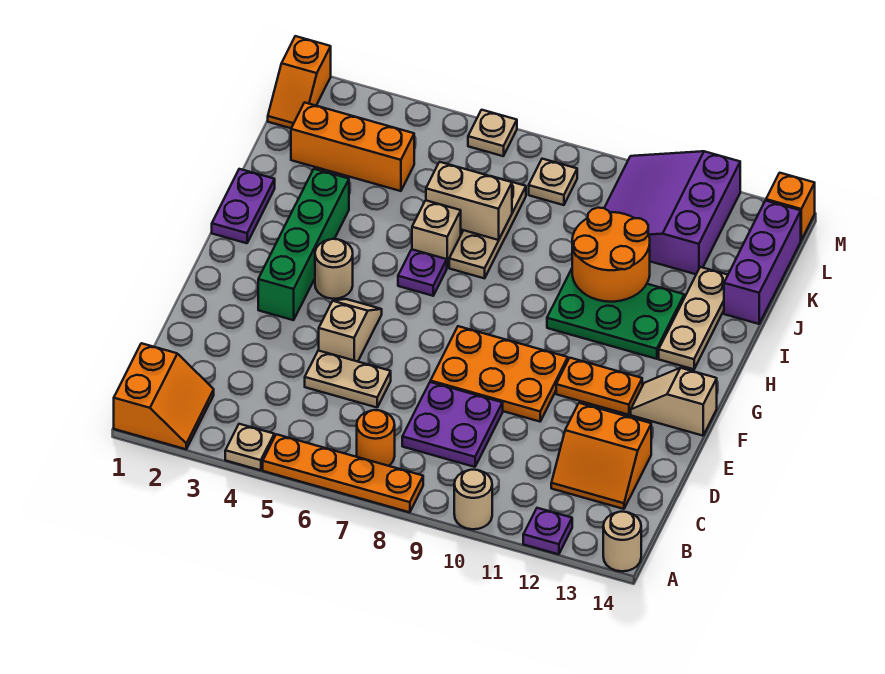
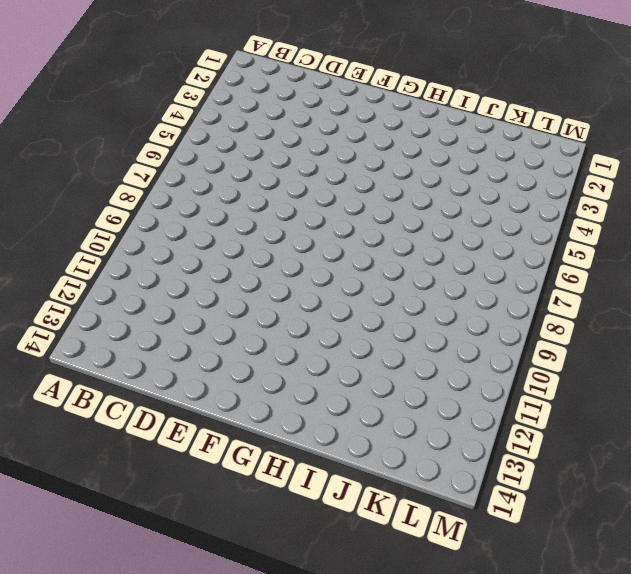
none -> orange 2x2 slope [114,343,214,449]
none -> tan 1x1 plate [225,424,274,470]
none -> orange 1x4 plate [263,434,423,512]
none -> tan 1x1 round brick [454,470,492,529]

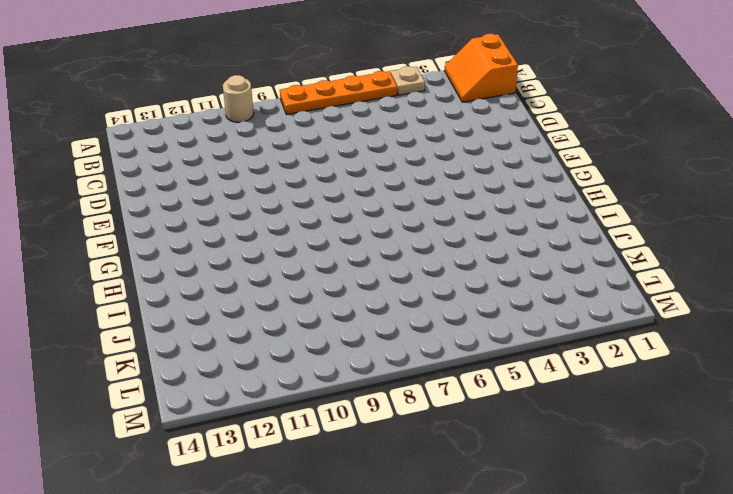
none -> purple 1x1 plate [523,508,572,554]
none -> tan 1x1 round brick [603,512,641,571]
none -> orange 1x1 round brick [357,410,395,466]
none -> purple 2x2 plate [402,382,503,467]

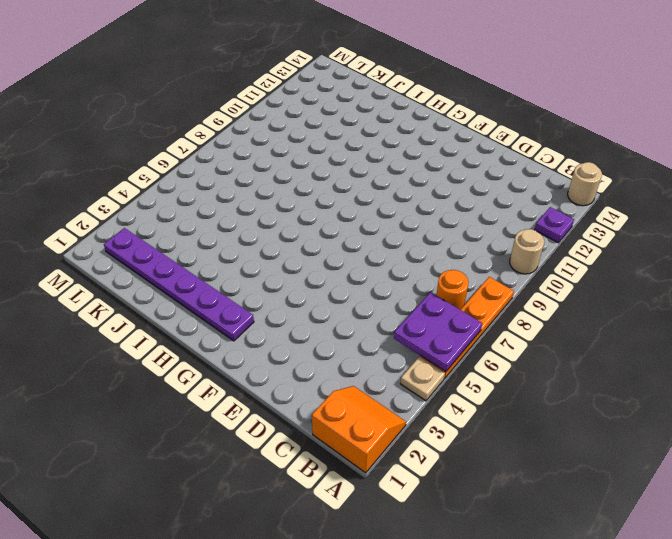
purple 2x2 plate [394,292,482,372] -> purple 2x2 plate moved to [402,382,503,467]
purple 1x6 plate [104,228,254,341] -> orange 1x3 brick [291,102,414,191]
none -> orange 2x2 slope [551,403,651,509]
none -> tan 1x2 plate [305,350,391,407]
none -> tan 1x2 slope [319,299,382,362]
none -> orange 2x3 plate [430,326,568,422]

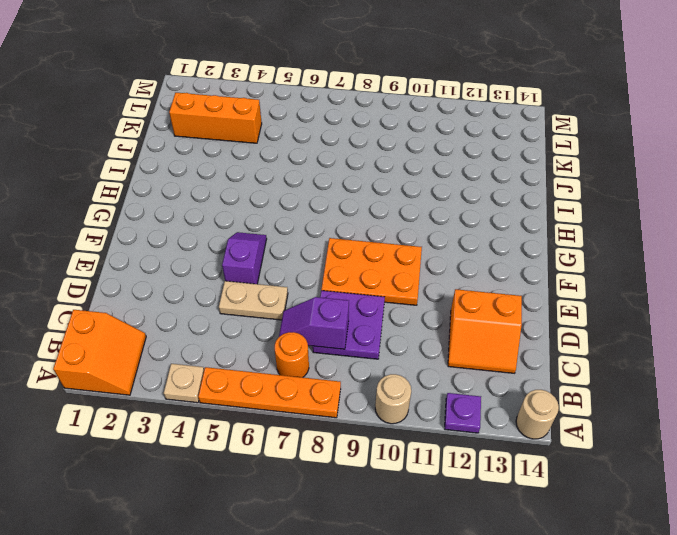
purple 1x2 slope [279,297,349,349] -> none
purple 1x2 slope [222,232,267,284] -> tan 1x2 slope [319,299,382,362]
none -> green 1x4 brick [258,169,349,320]
none -> orange 1x2 plate [556,358,642,415]
none -> tan 1x2 slope [631,368,717,436]
none -> tan 1x1 round brick [315,239,353,299]

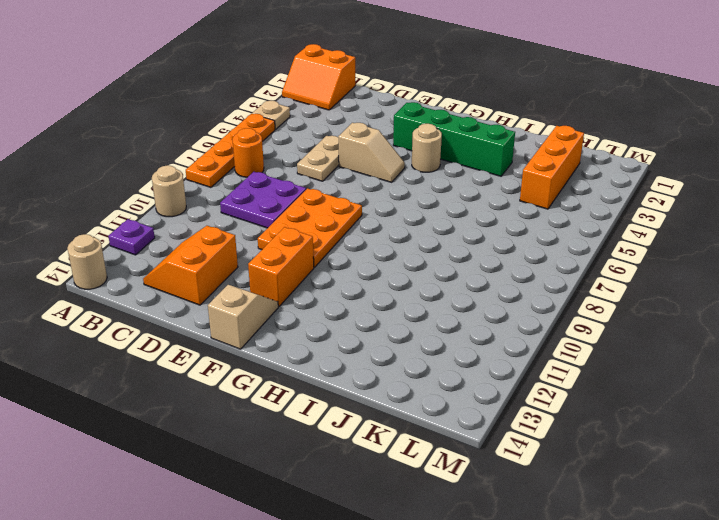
orange 1x2 brick [248,227,314,307] -> orange 1x2 plate [556,358,642,415]
none -> purple 1x2 plate [212,169,275,243]
none -> purple 1x1 plate [398,249,447,296]
none -> green 2x3 plate [547,269,684,359]
none -> tan 1x3 plate [659,267,728,369]

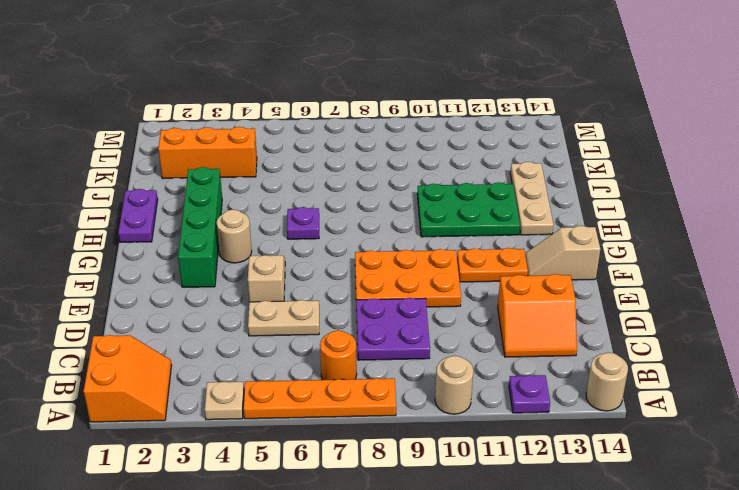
none -> tan 1x1 brick [412,200,461,268]
none -> tan 1x3 plate [449,177,526,278]
none -> purple 1x3 brick [724,201,801,324]
none -> purple 3x3 slope [604,151,740,274]

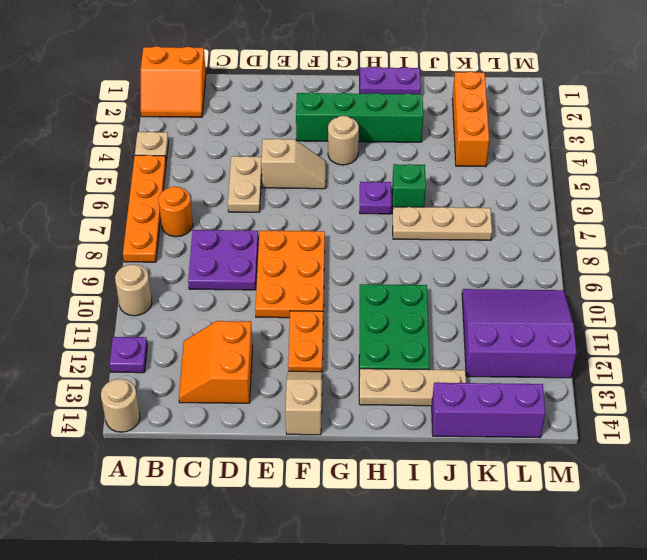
green 1x1 brick [392,164,426,213] -> tan 1x1 brick [412,200,461,268]
none -> orange 1x2 slope [268,36,331,128]
none -> tan 1x1 plate [529,159,577,205]
none -> tan 1x1 plate [468,110,517,156]
none -> orange 1x1 brick [766,173,815,240]

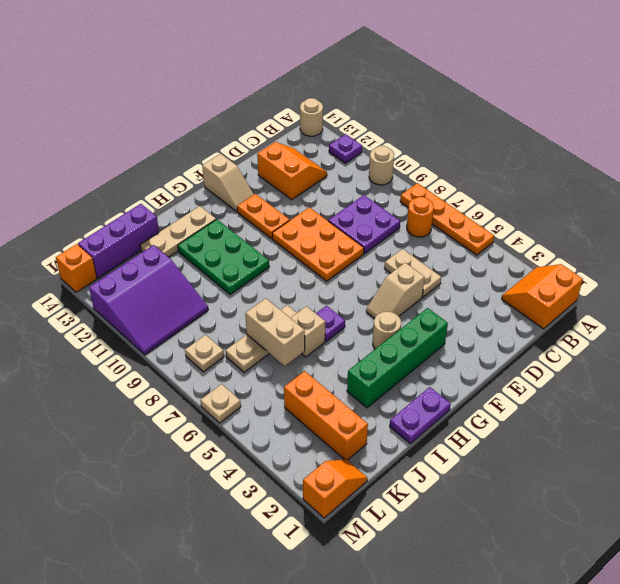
none -> tan 1x1 plate [225,424,274,470]
none -> orange 2x2 round brick [572,208,650,302]

